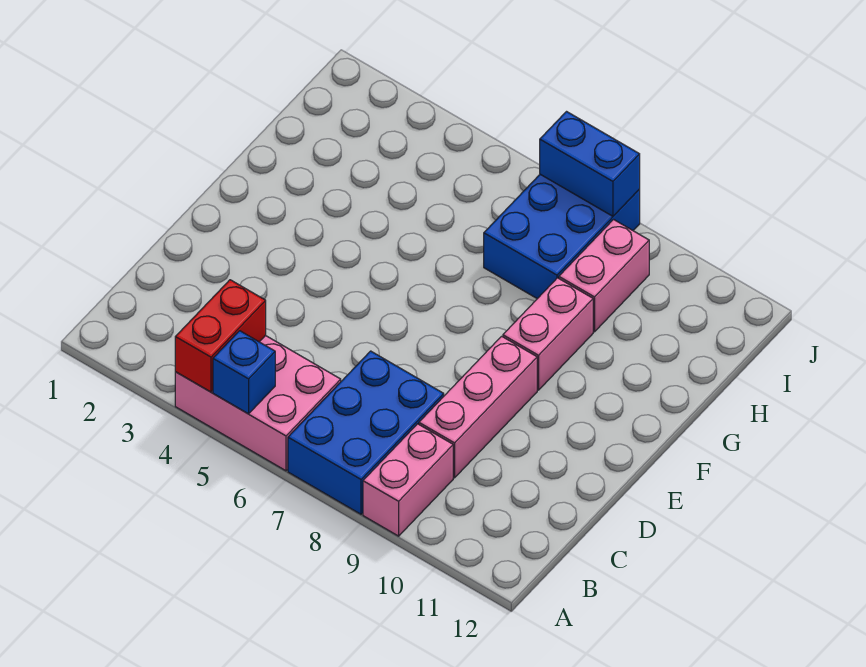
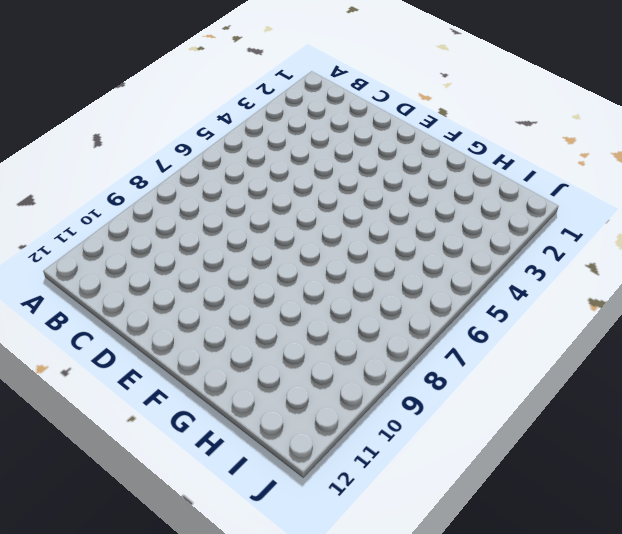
none -> pink 2x3 brick [175,335,341,471]
none -> blue 2x3 brick [288,351,444,514]

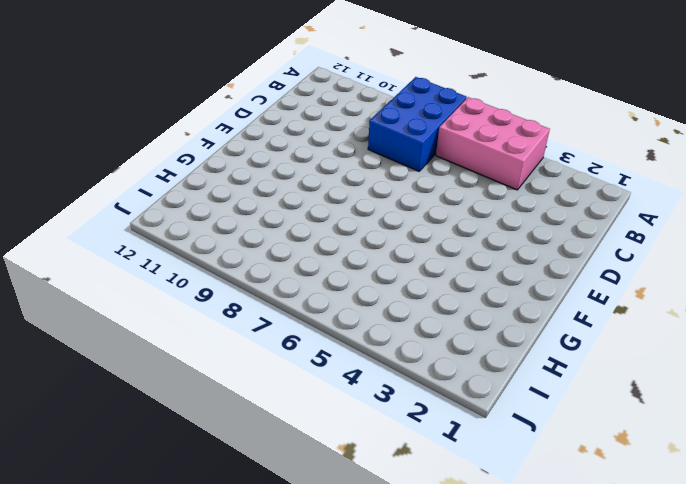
none -> pink 1x2 brick [363,424,453,536]
none -> pink 1x3 brick [419,336,537,478]

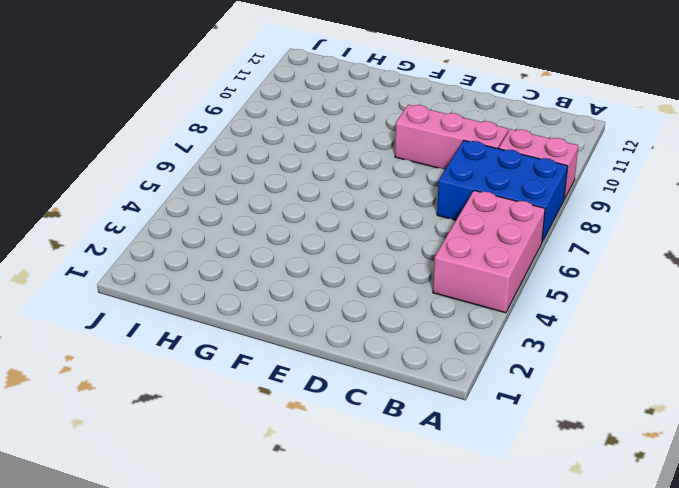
none -> pink 1x2 brick [503,278,593,390]
none -> blue 2x3 brick [484,174,640,299]

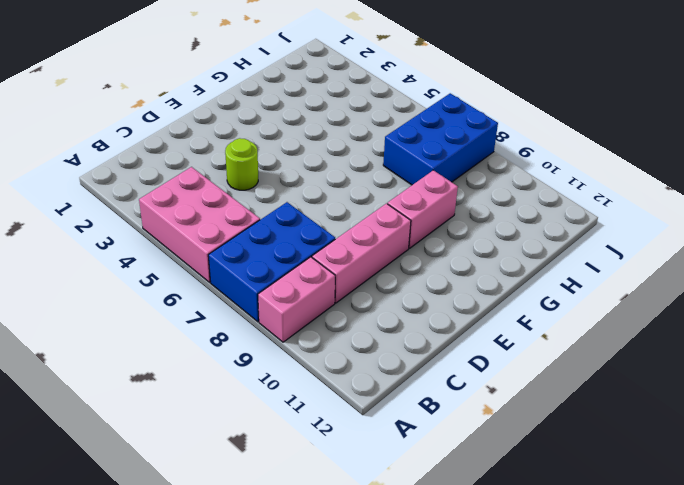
lime 1x1 round brick [225,138,258,190] -> none
none -> pink 1x2 brick [559,220,649,332]
none -> red 1x2 brick [175,280,266,392]

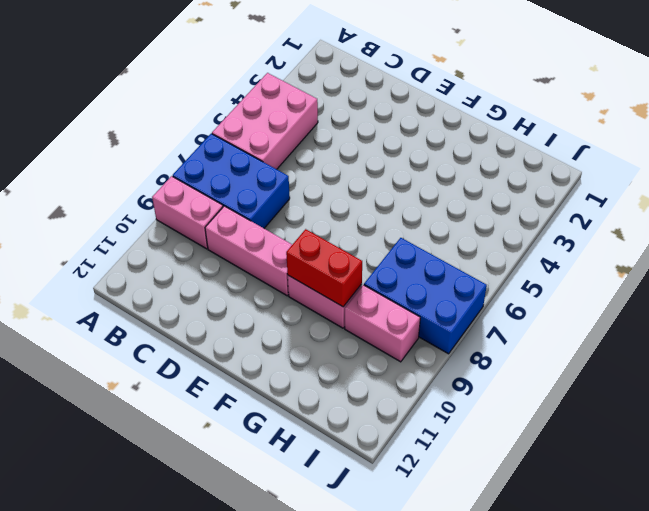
red 1x2 brick [286,229,362,307] -> red 1x2 brick moved to [175,280,266,392]
none -> blue 1x1 brick [213,331,275,414]
none -> blue 1x2 brick [540,112,640,216]

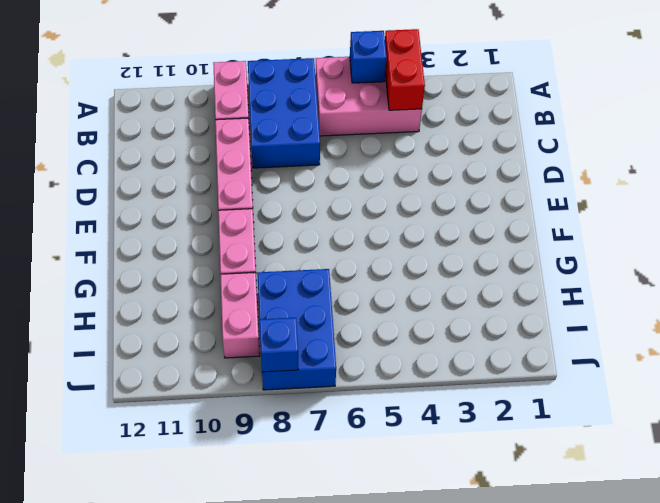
blue 1x1 brick [259,318,298,372] -> blue 1x2 brick [540,112,640,216]

